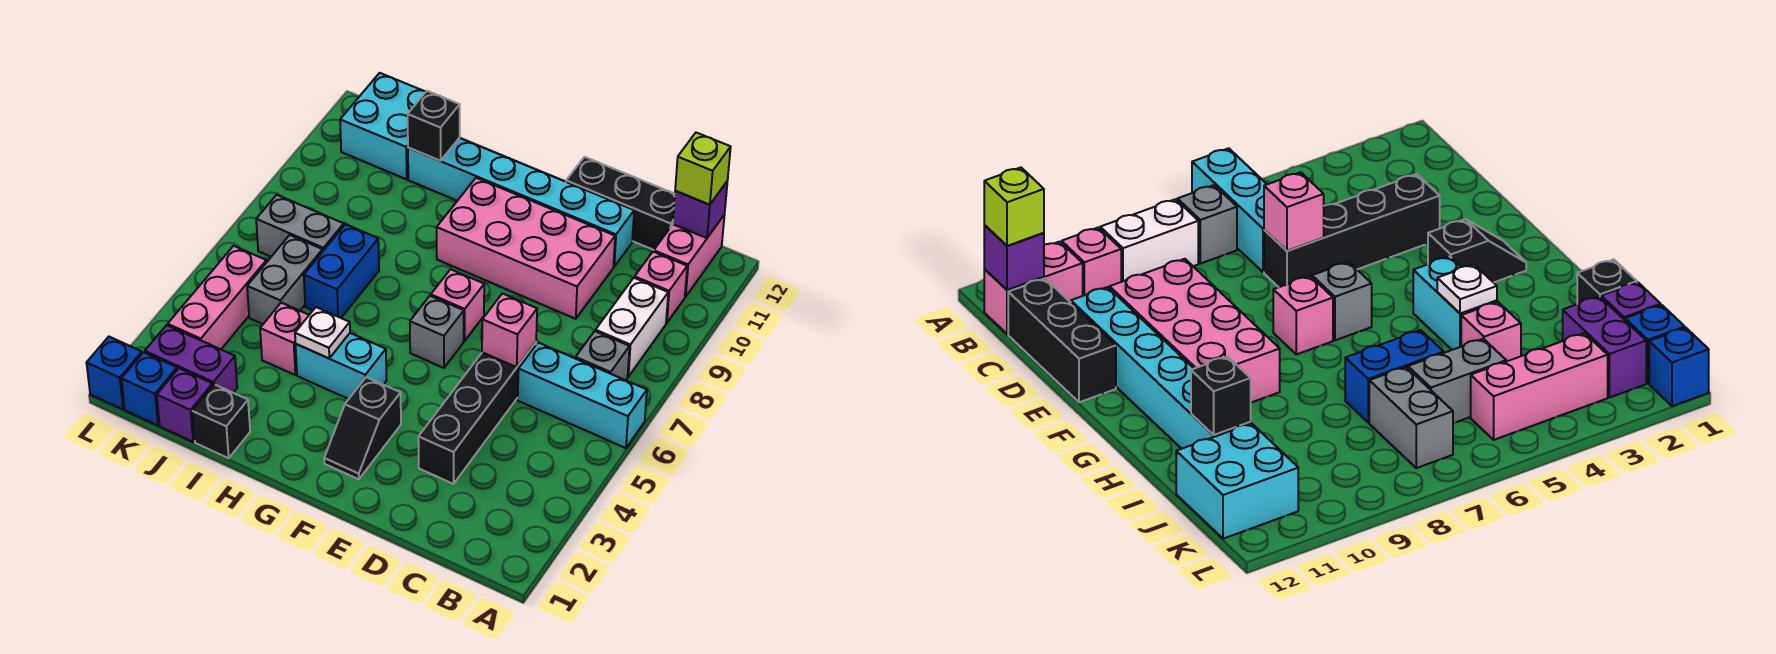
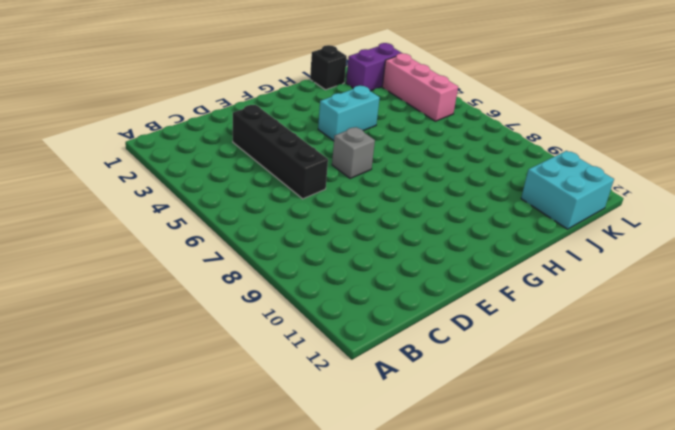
none -> cyan 1x3 brick [518,343,647,448]
none -> grey 1x1 brick [576,331,630,380]
none -> white 1x2 brick [595,278,668,377]

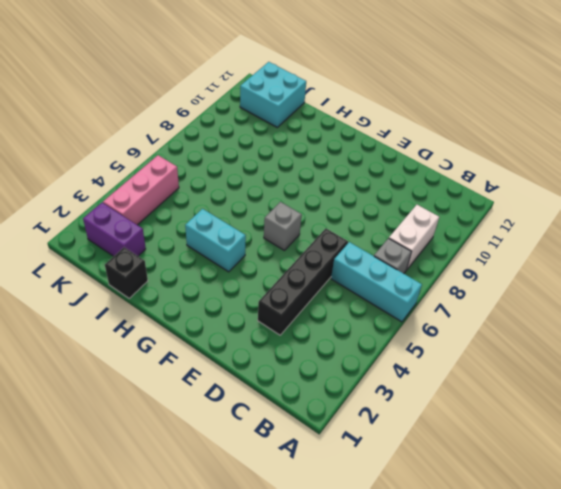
none -> pink 1x1 brick [635,252,687,323]
none -> pink 1x2 brick [654,216,724,297]
none -> black 1x3 brick [566,157,675,250]

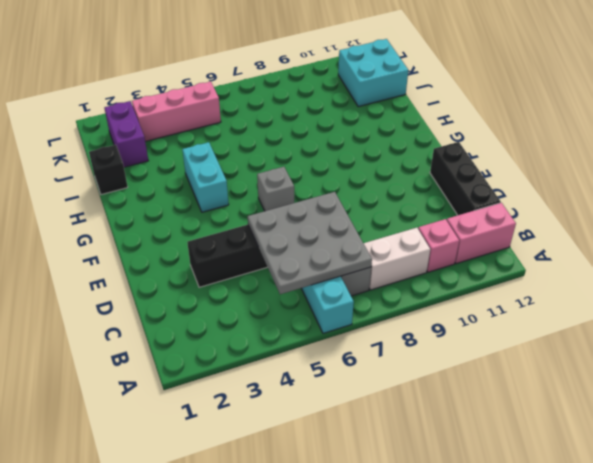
grey 3x3 plate [248,192,372,294] -> pink 1x1 brick [482,293,537,367]
none -> pink 2x4 brick [437,178,615,319]
none -> cyan 1x6 brick [408,138,634,267]
none -> black 1x2 slope [324,377,401,479]

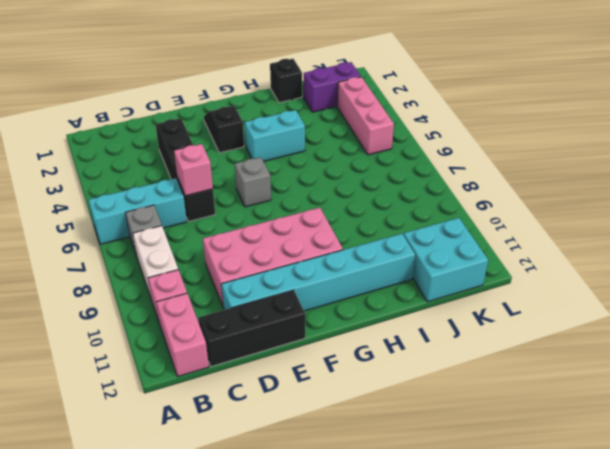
none -> pink 1x1 brick [431,269,484,341]
none -> pink 1x1 brick [260,303,309,375]
none -> blue 1x2 brick [304,224,379,318]

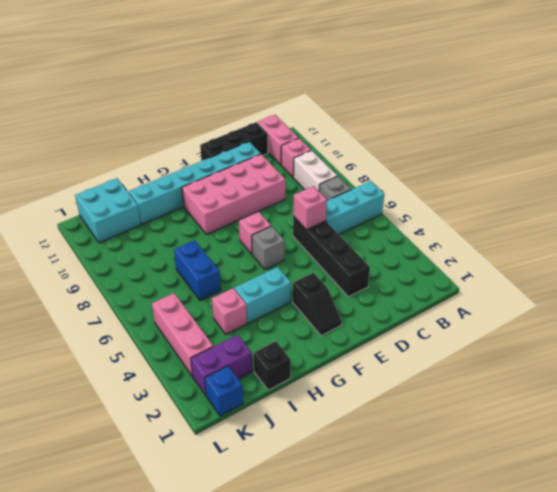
none -> purple 1x1 brick [157,368,213,442]
none -> grey 1x2 brick [247,235,323,324]
none -> grey 1x2 brick [256,195,344,257]

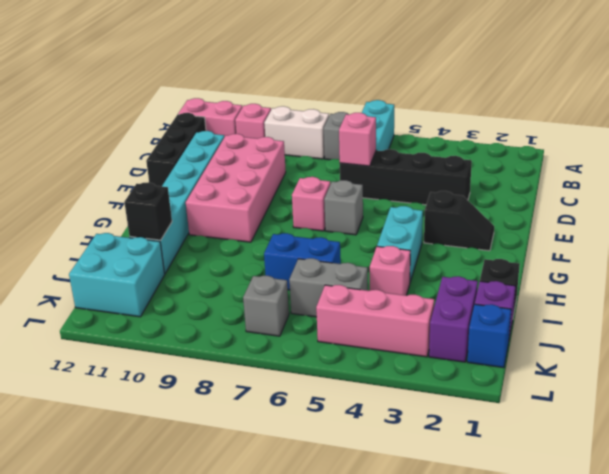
grey 1x1 brick [243,276,289,336] -> grey 1x2 brick [256,195,344,257]
none -> blue 1x1 brick [87,337,142,409]
none -> purple 1x1 brick [673,181,728,238]
none -> white 1x1 plate [295,307,350,358]

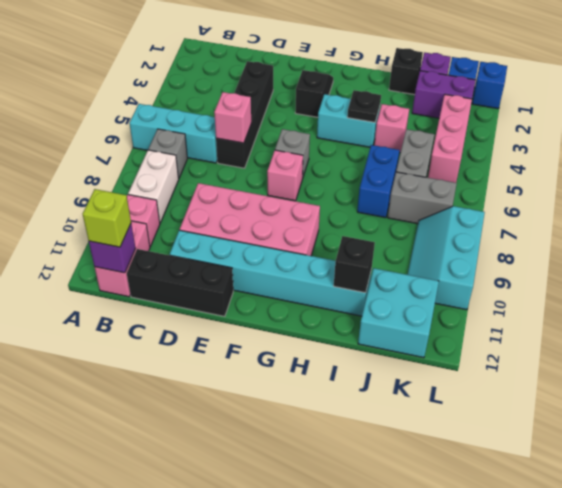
black 1x1 plate [347,90,381,122] -> white 1x1 plate [295,307,350,358]
cyan 2x3 slope [408,206,485,310] -> none

